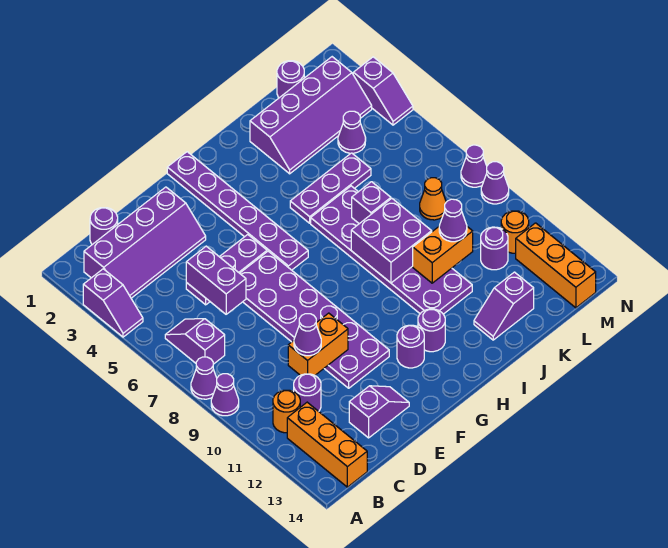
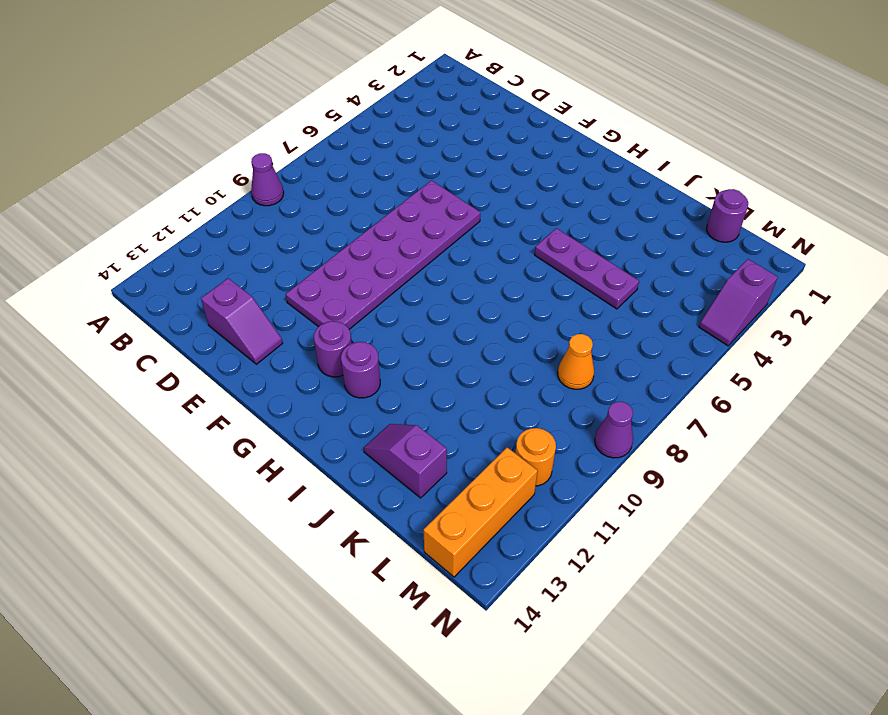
none -> purple 1x2 slope [83,269,143,337]
none -> purple 1x1 cone [191,357,217,399]
none -> purple 2x4 slope [84,187,206,298]
none -> purple 1x2 slope [165,319,225,364]

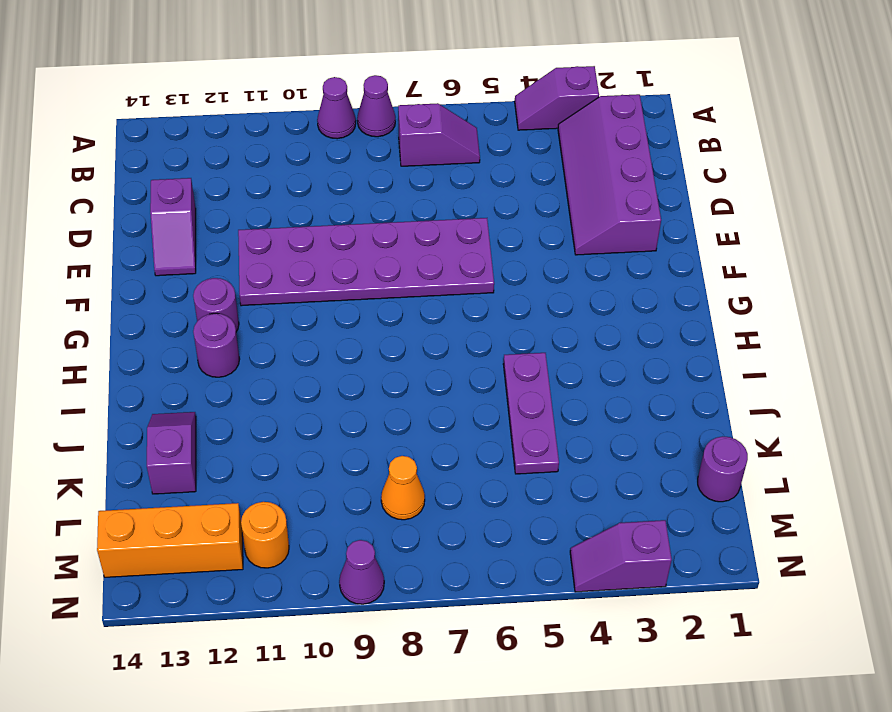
none -> orange 1x1 round brick [273,390,300,433]
none -> orange 1x3 brick [287,402,367,487]
none -> purple 1x1 round brick [90,208,118,244]
none -> purple 1x1 round brick [294,374,321,411]

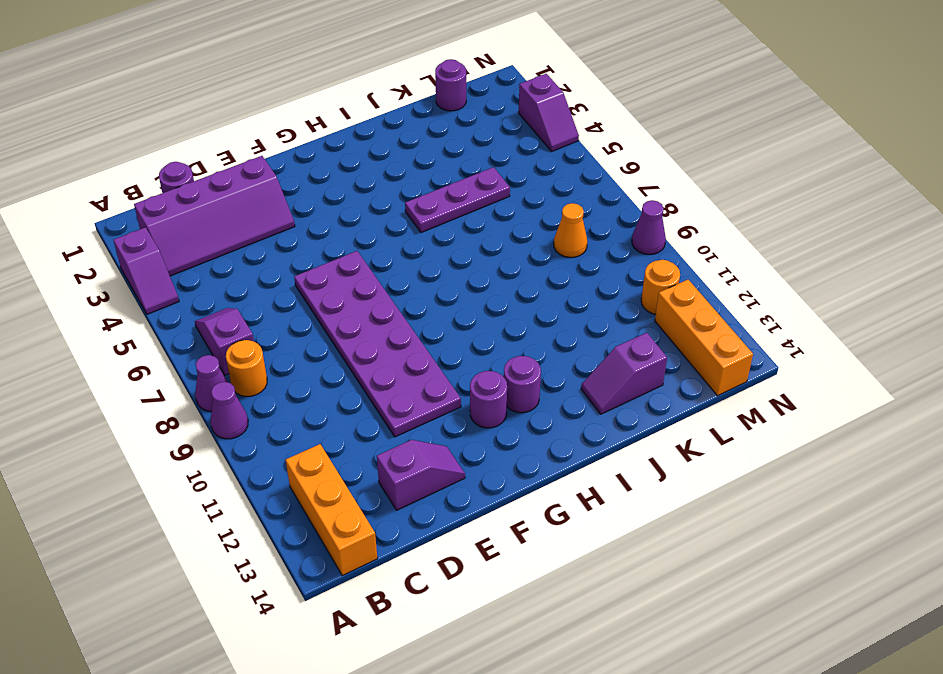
orange 1x1 round brick [226,340,267,396] -> orange 1x1 round brick moved to [273,390,300,433]
none -> purple 1x1 round brick [294,374,321,411]
none -> purple 1x3 plate [186,235,267,305]
none -> purple 1x6 plate [167,152,308,270]
none -> purple 2x6 plate [311,186,472,314]

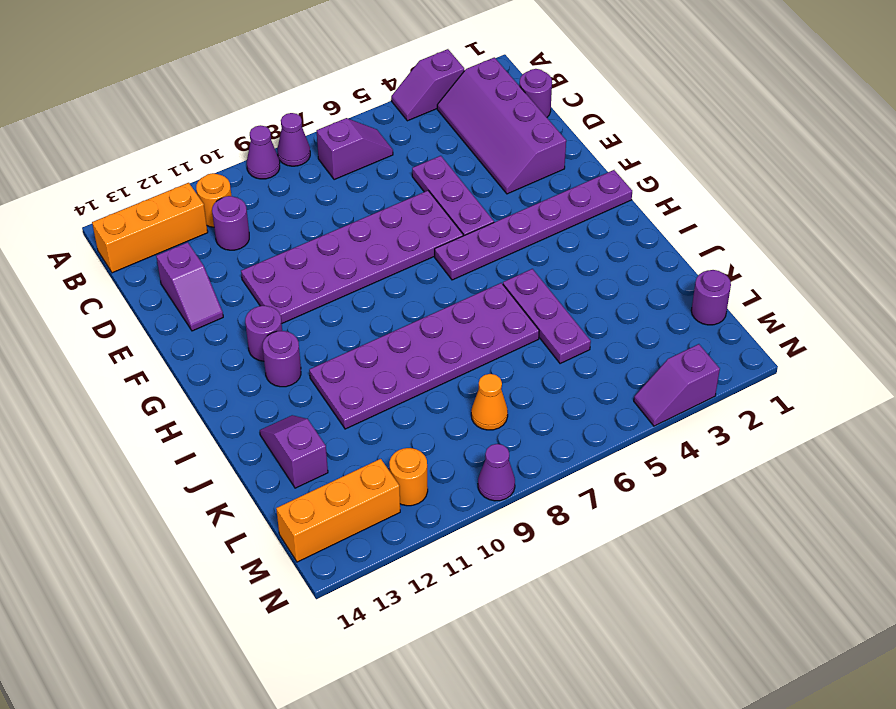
none -> purple 2x4 slope [250,57,372,174]
none -> purple 1x1 cone [338,111,366,153]
none -> purple 1x1 round brick [481,227,508,270]
none -> purple 1x1 cone [461,145,487,187]

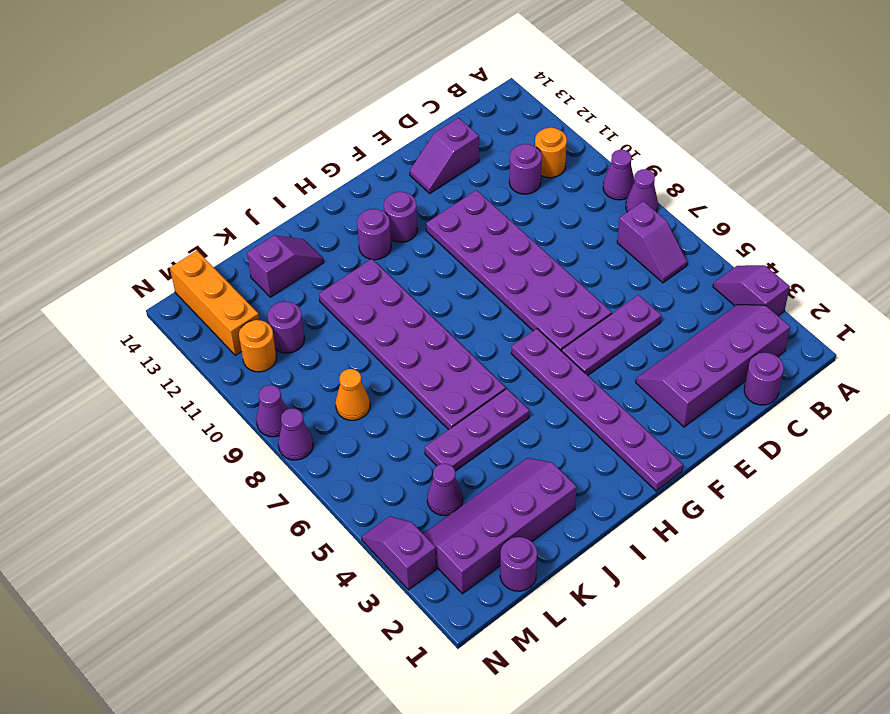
none -> orange 1x3 brick [287,402,367,487]
none -> purple 1x2 brick [186,246,246,314]
none -> orange 1x2 brick [288,313,348,375]
none -> purple 2x2 brick [351,198,432,283]

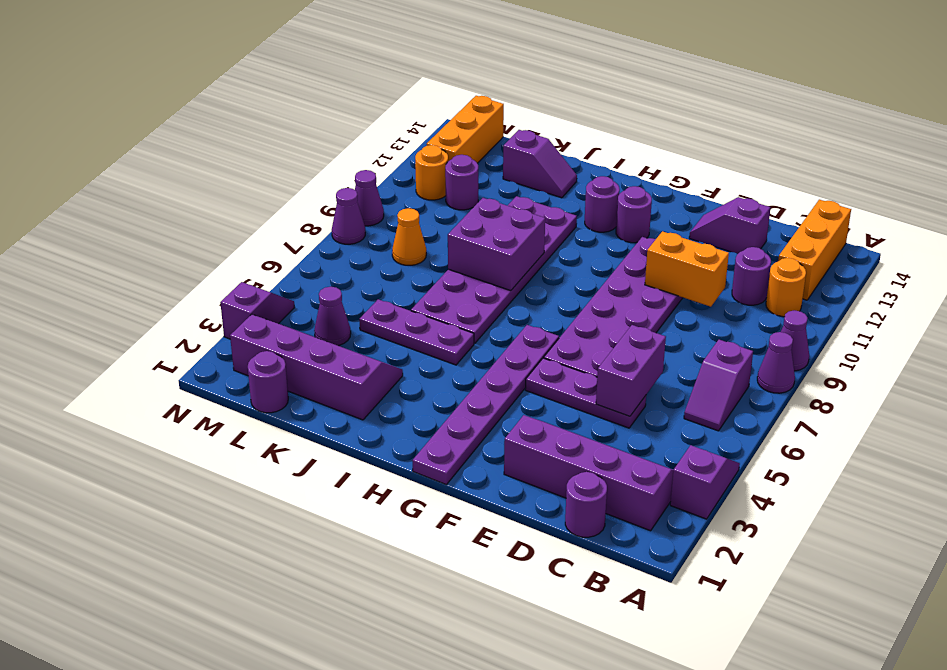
none -> purple 1x1 brick [352,182,391,224]
none -> orange 1x2 brick [413,227,473,283]
none -> purple 1x1 cone [294,314,321,356]
none -> purple 1x1 cone [439,199,467,242]

